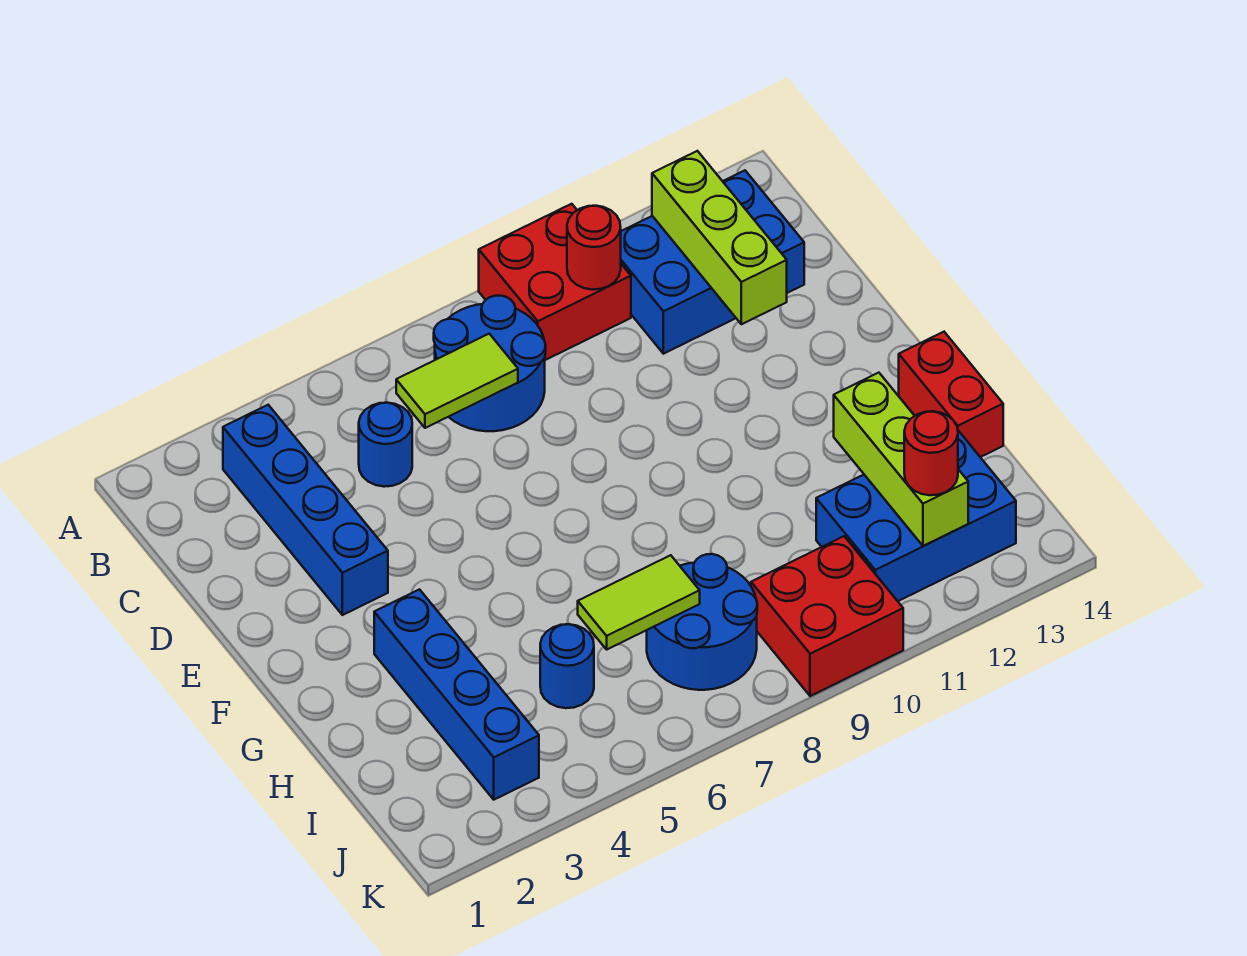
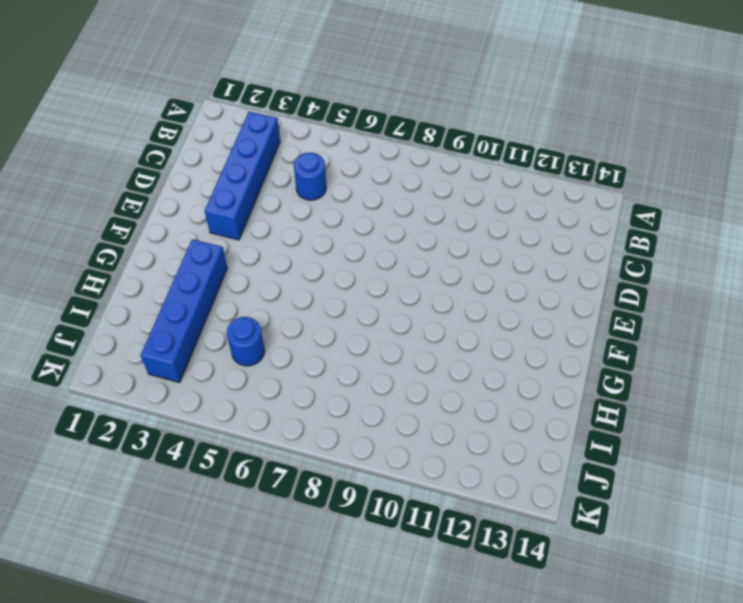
none -> red 2x2 brick [479,204,631,360]
none -> blue 2x2 round brick [434,296,546,431]
none -> blue 2x3 brick [621,170,804,354]

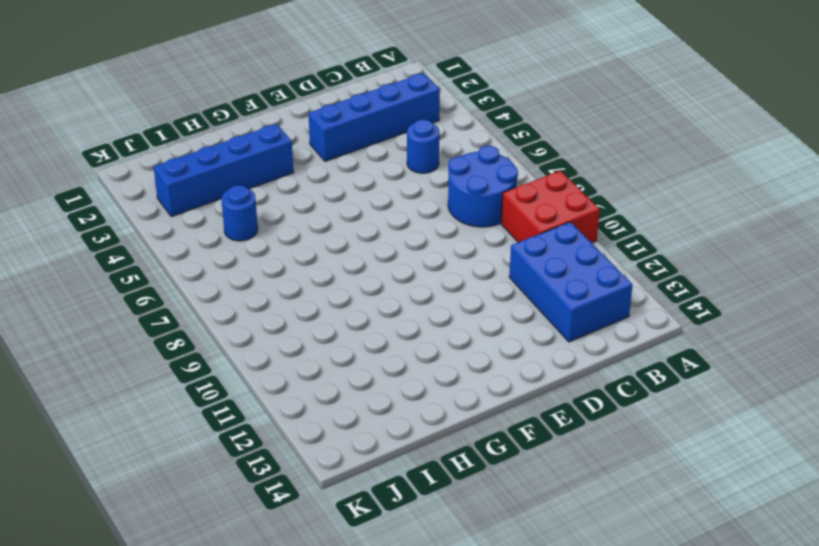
none -> red 1x2 brick [899,332,1003,457]
none -> blue 2x2 round brick [647,554,757,690]
none -> blue 2x3 brick [816,431,1016,601]

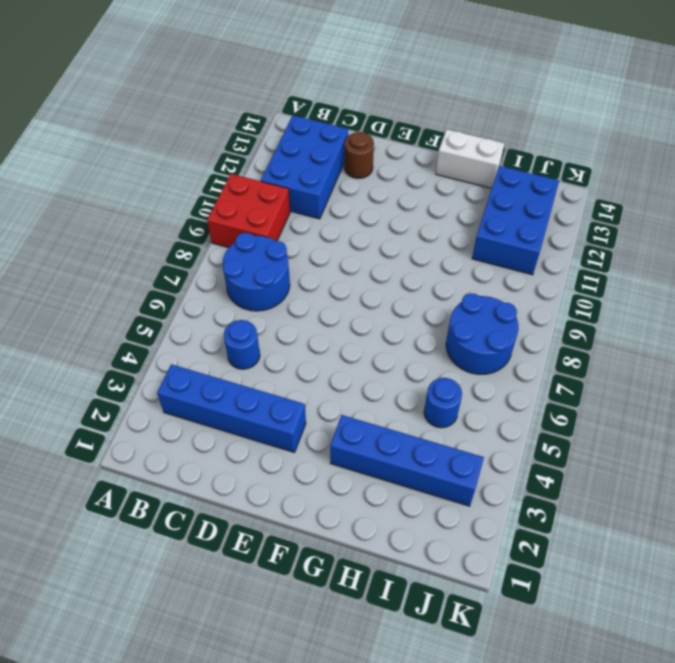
brown 1x1 round brick [344,132,374,178] -> none
white 1x2 brick [436,129,504,188] -> red 1x2 brick [899,332,1003,457]
none -> red 2x2 brick [751,536,903,696]
none -> red 1x1 round brick [567,206,621,290]
none -> lime 1x3 brick [652,151,787,324]

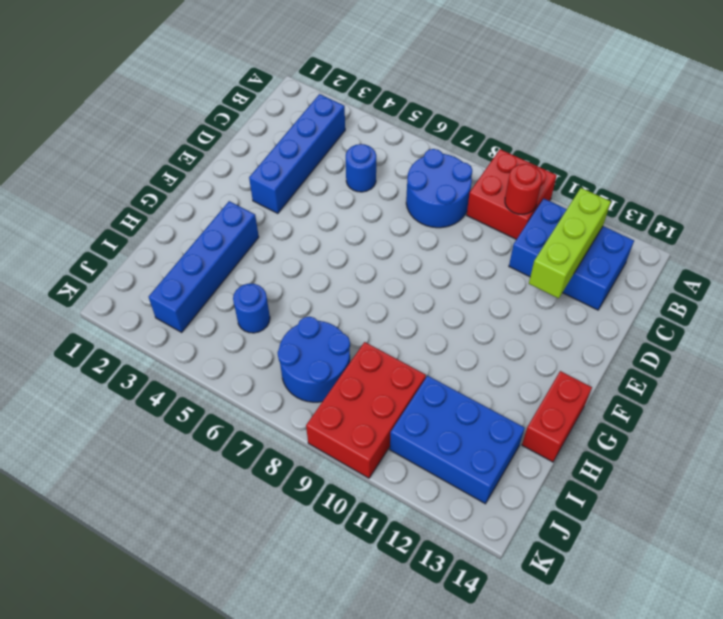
red 2x3 brick [306,342,426,478] -> red 2x2 brick [751,536,903,696]
none -> lime 1x2 tile [396,334,518,428]
none -> lime 1x3 brick [834,373,968,546]
none -> lime 1x2 tile [578,555,700,649]

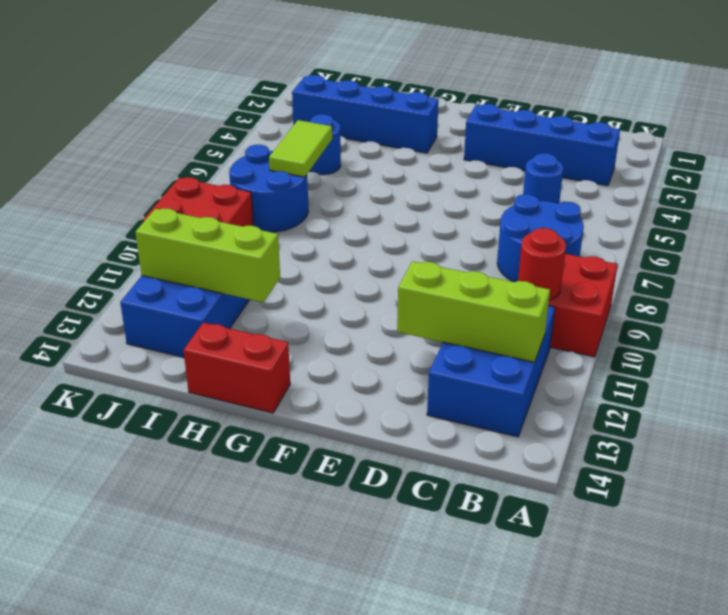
none -> lime 1x2 tile [396,334,518,428]
none -> red 1x1 round brick [904,411,958,495]

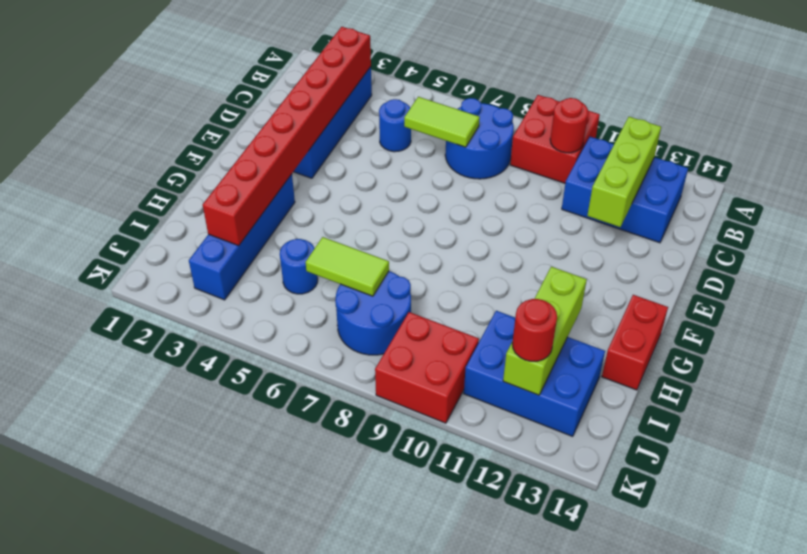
red 1x8 brick [203,27,371,246] -> none

